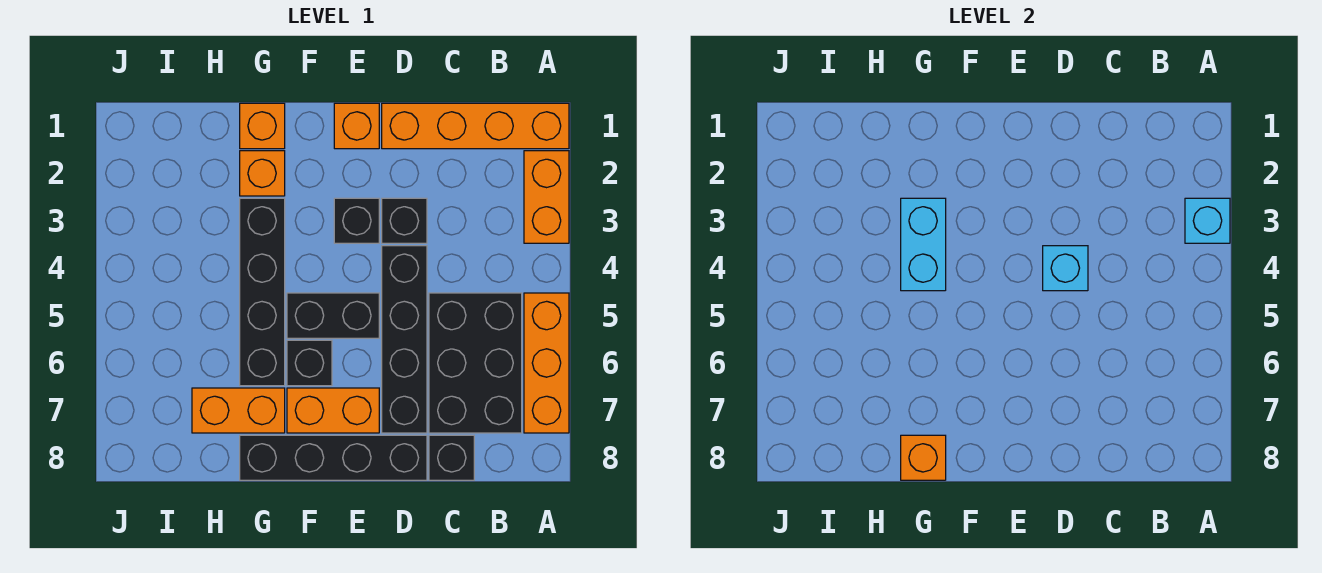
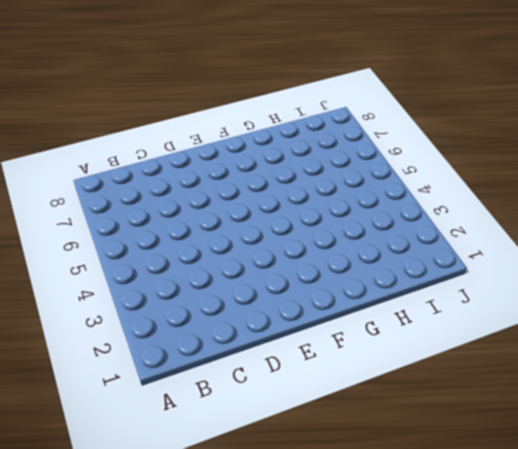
none -> orange 1x4 brick [382,103,569,149]
none -> orange 1x2 brick [524,151,569,243]
none -> orange 1x3 brick [524,293,569,433]

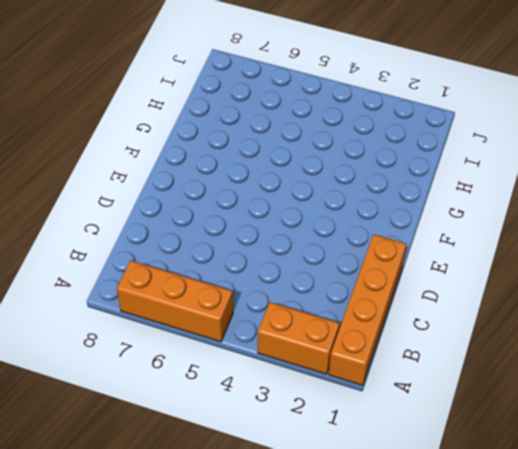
none -> black 2x3 brick [429,293,522,433]
none -> black 1x1 brick [429,435,474,480]
none -> black 1x1 brick [382,198,427,243]

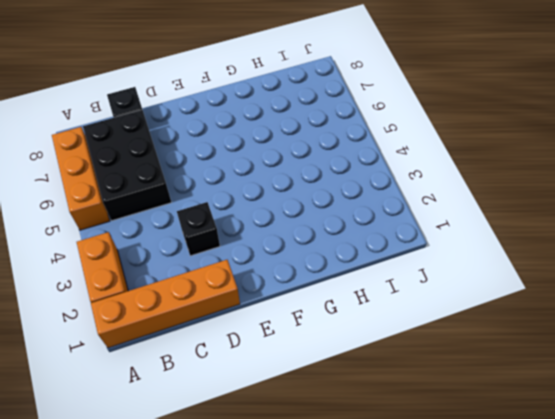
none -> black 1x4 brick [382,246,427,433]
none -> black 1x4 brick [240,435,427,480]
none -> orange 1x1 brick [334,103,379,149]

